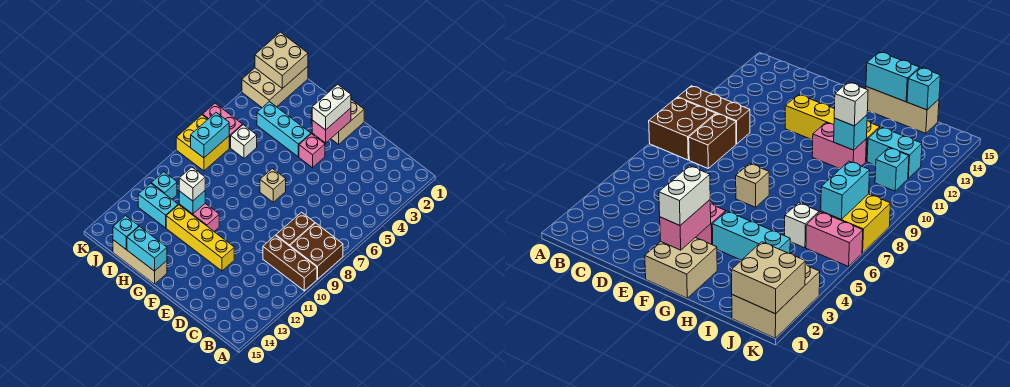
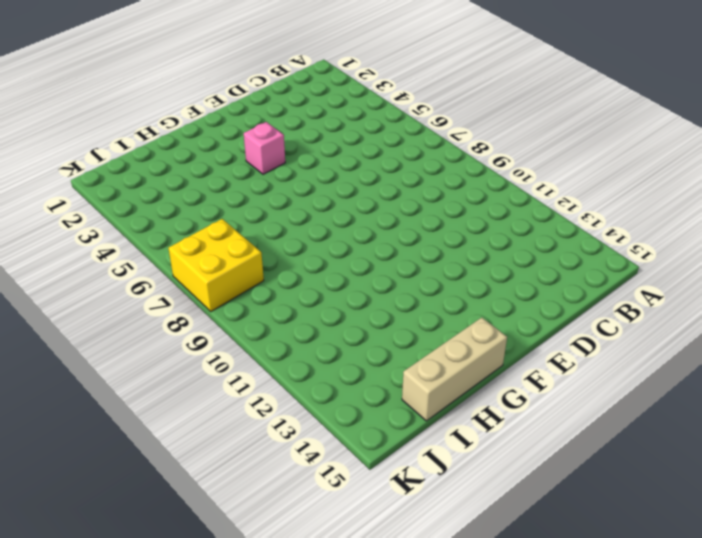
none -> brown 2x2 brick [290,223,343,279]
none -> brown 1x3 brick [263,235,317,291]
none -> brown 1x2 brick [276,212,315,246]

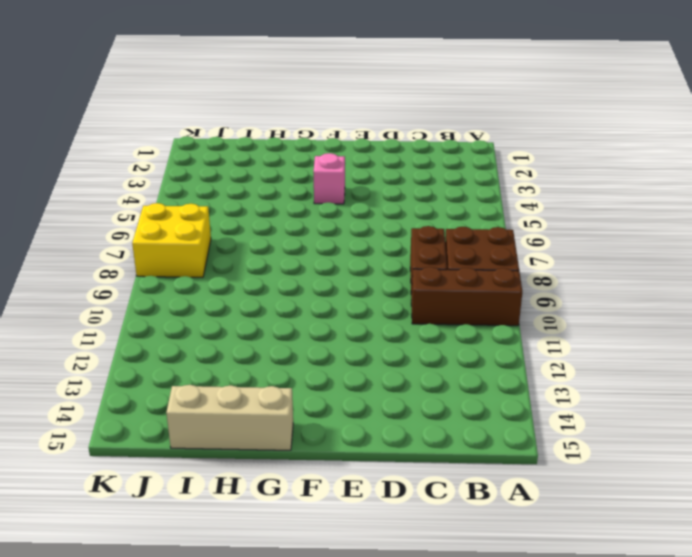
none -> yellow 1x4 brick [166,205,234,271]
none -> tan 2x2 brick [311,99,364,144]
none -> tan 1x1 brick [260,169,286,202]

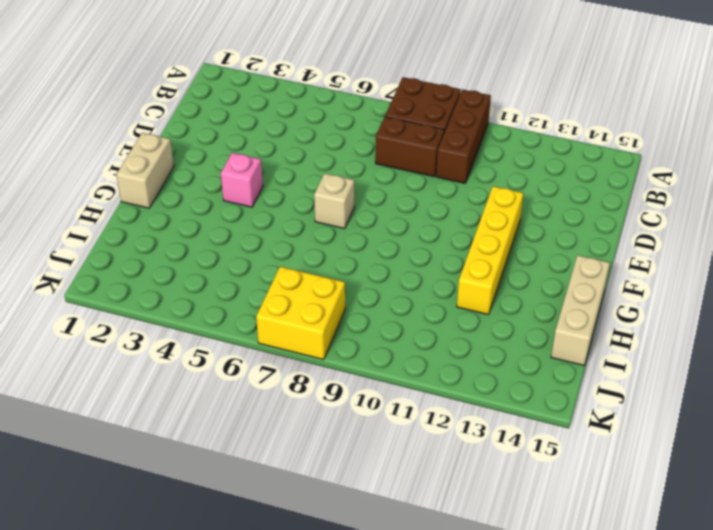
tan 1x2 brick [116,133,174,208] -> tan 2x2 brick [311,99,364,144]
none -> cyan 1x3 brick [257,102,311,157]
none -> pink 1x2 brick [179,204,219,231]
none -> white 1x1 brick [231,125,257,158]

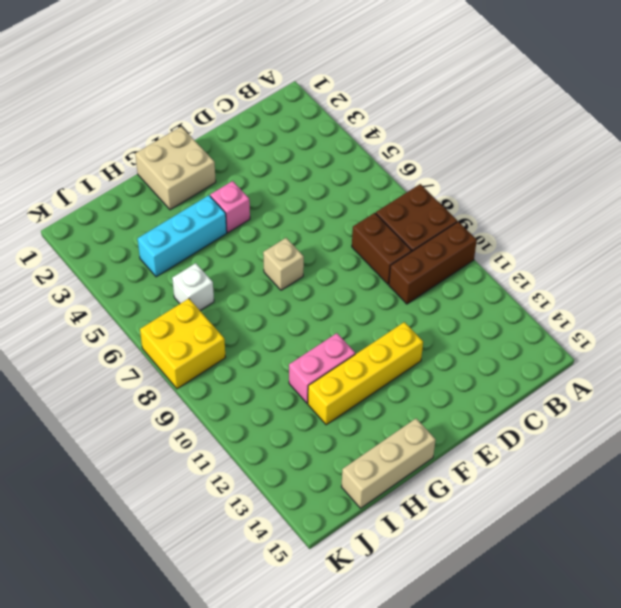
none -> cyan 1x2 brick [138,183,178,228]
none -> tan 2x3 brick [242,66,308,107]
none -> pink 1x2 brick [203,103,243,148]

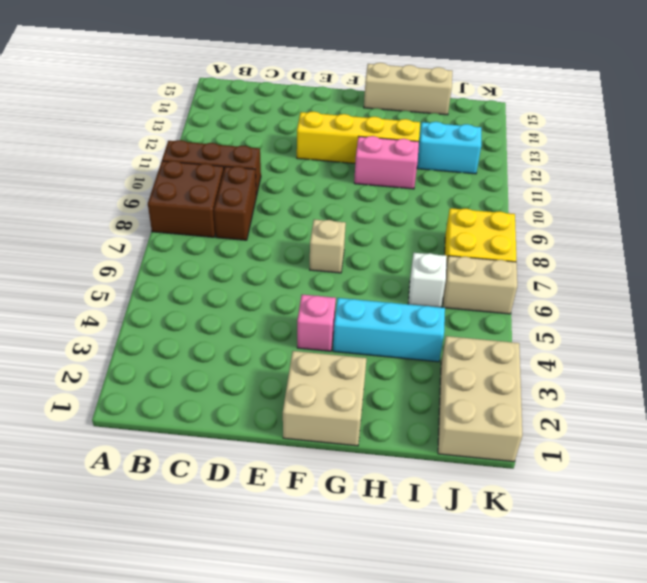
tan 1x2 brick [443,256,517,314] -> pink 1x2 brick [203,103,243,148]
none -> cyan 1x1 brick [151,172,177,199]
none -> pink 1x2 brick [312,108,351,143]
none -> cyan 1x2 brick [127,226,167,271]

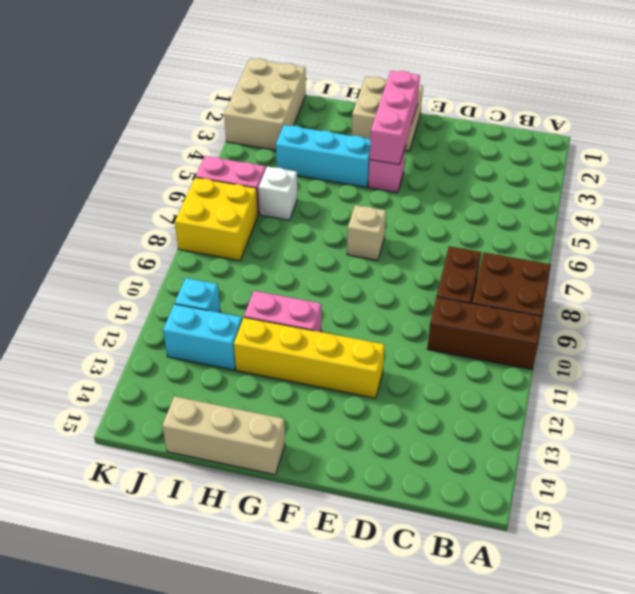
pink 1x3 brick [370,71,420,165] -> pink 1x2 brick [312,108,351,143]
none -> cyan 1x2 brick [127,226,167,271]
none -> cyan 1x1 brick [179,191,205,214]
none -> cyan 1x1 brick [113,216,139,250]

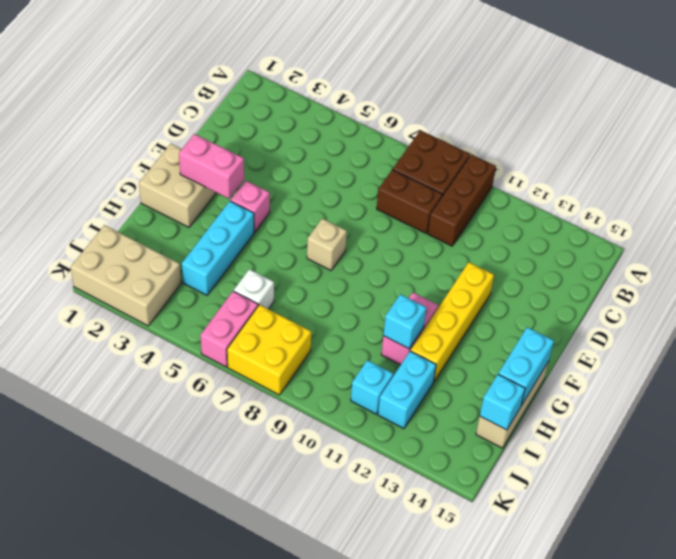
none -> tan 2x2 brick [255,32,308,89]
none -> cyan 1x2 brick [191,113,229,158]
none -> white 1x2 brick [312,84,351,130]

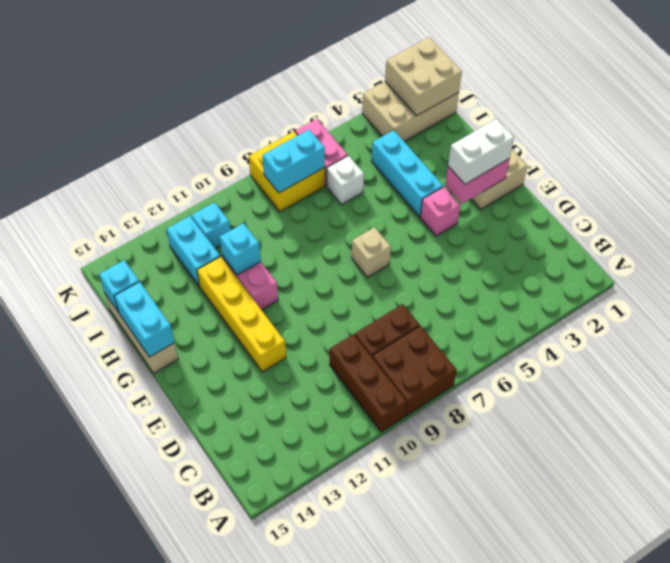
none -> white 1x1 brick [179,167,205,201]

